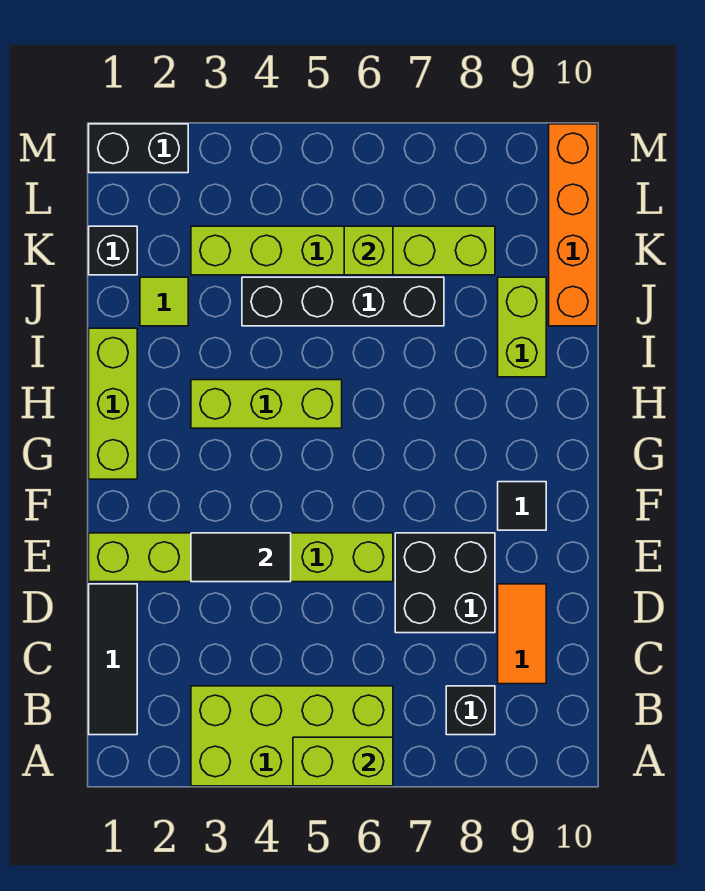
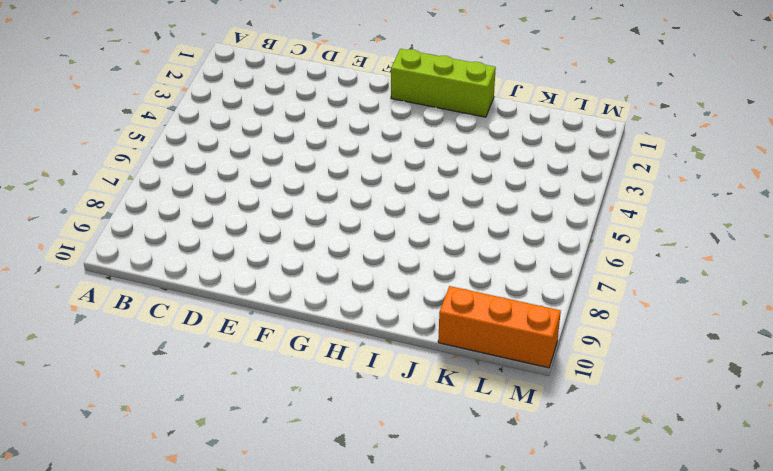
orange 1x3 brick [438,286,561,368] -> orange 1x4 brick [549,124,597,326]
none -> lime 2x4 brick [191,686,393,786]
none -> black 1x3 tile [89,584,137,735]
none -> black 1x1 brick [446,686,495,735]

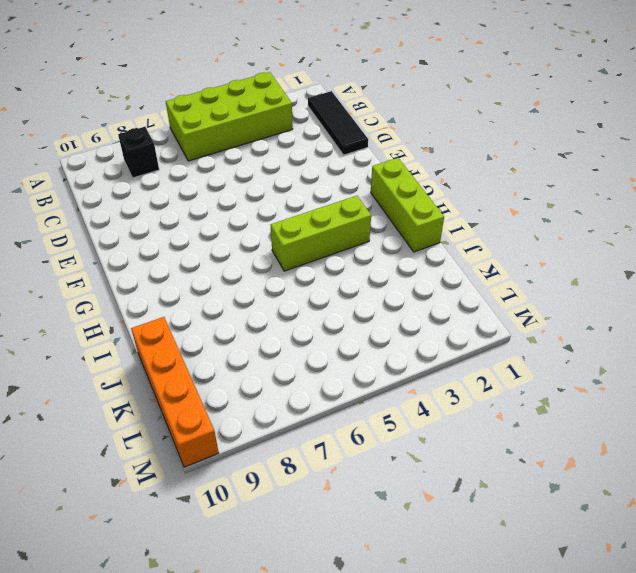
none -> orange 1x2 tile [498,584,546,684]
none -> black 2x2 brick [395,533,495,633]
none -> lime 1x6 brick [89,533,393,582]

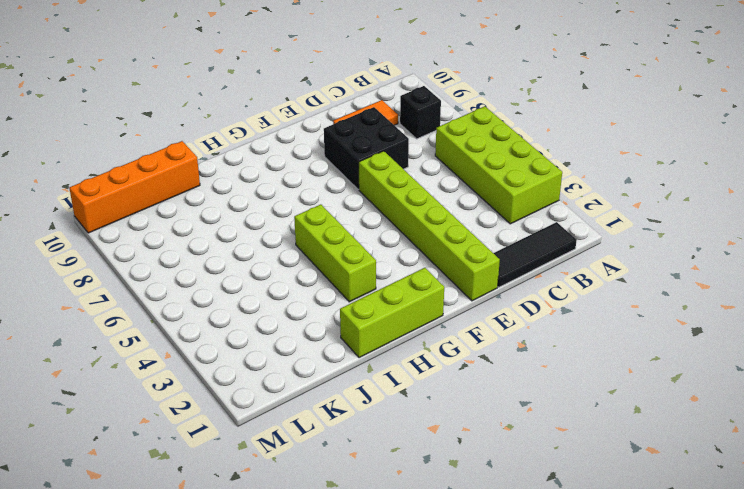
none -> black 1x1 tile [498,482,546,530]
none -> lime 1x2 brick [498,277,546,377]
none -> lime 1x1 tile [140,277,188,326]

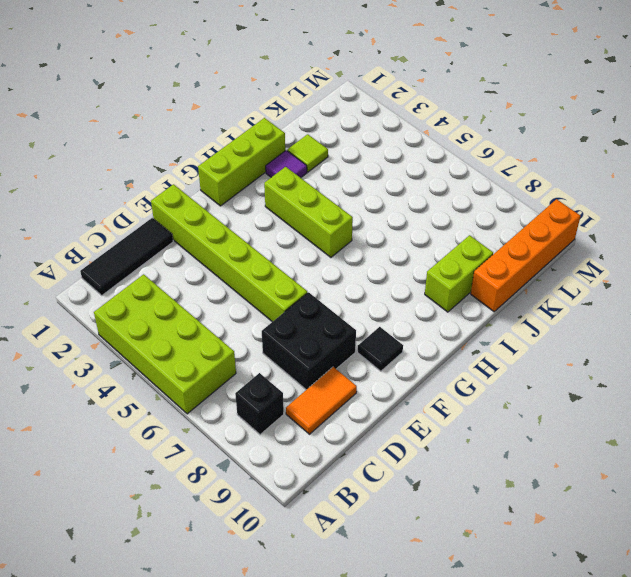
purple 1x1 tile [266,150,307,178] -> none
none -> black 1x4 brick [242,277,444,326]
none -> black 1x1 brick [89,226,137,275]
none -> lime 1x6 brick [191,226,495,275]

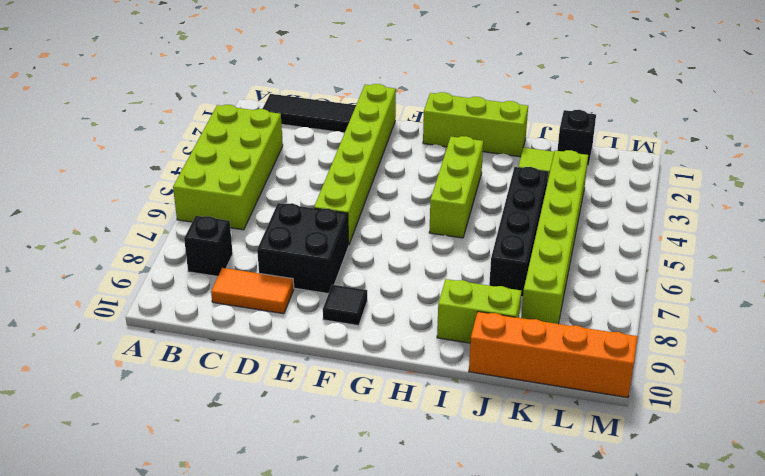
none -> black 1x2 brick [89,124,188,173]
none -> lime 1x2 brick [293,737,393,786]
none -> black 1x2 tile [191,533,291,582]

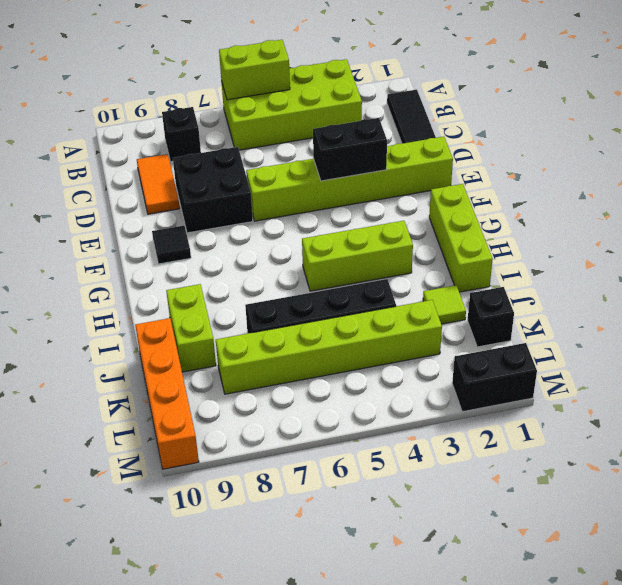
black 1x2 brick [313,118,387,181] -> black 1x2 tile [191,533,291,582]
none -> lime 1x1 brick [344,226,393,275]

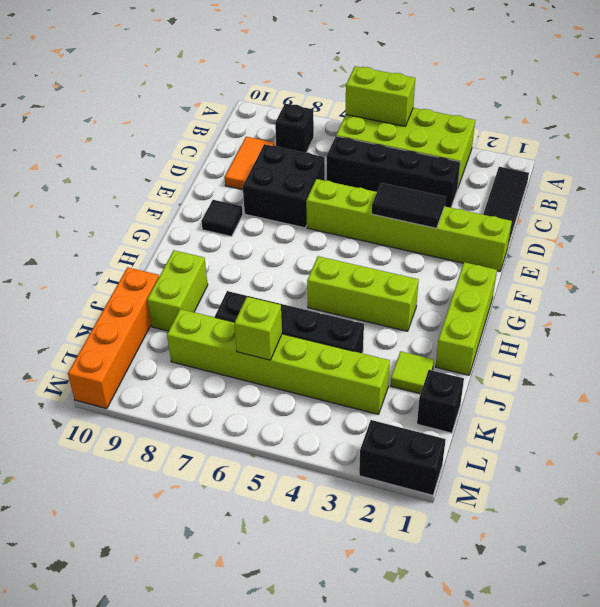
black 1x4 brick [327,136,460,208] -> none

